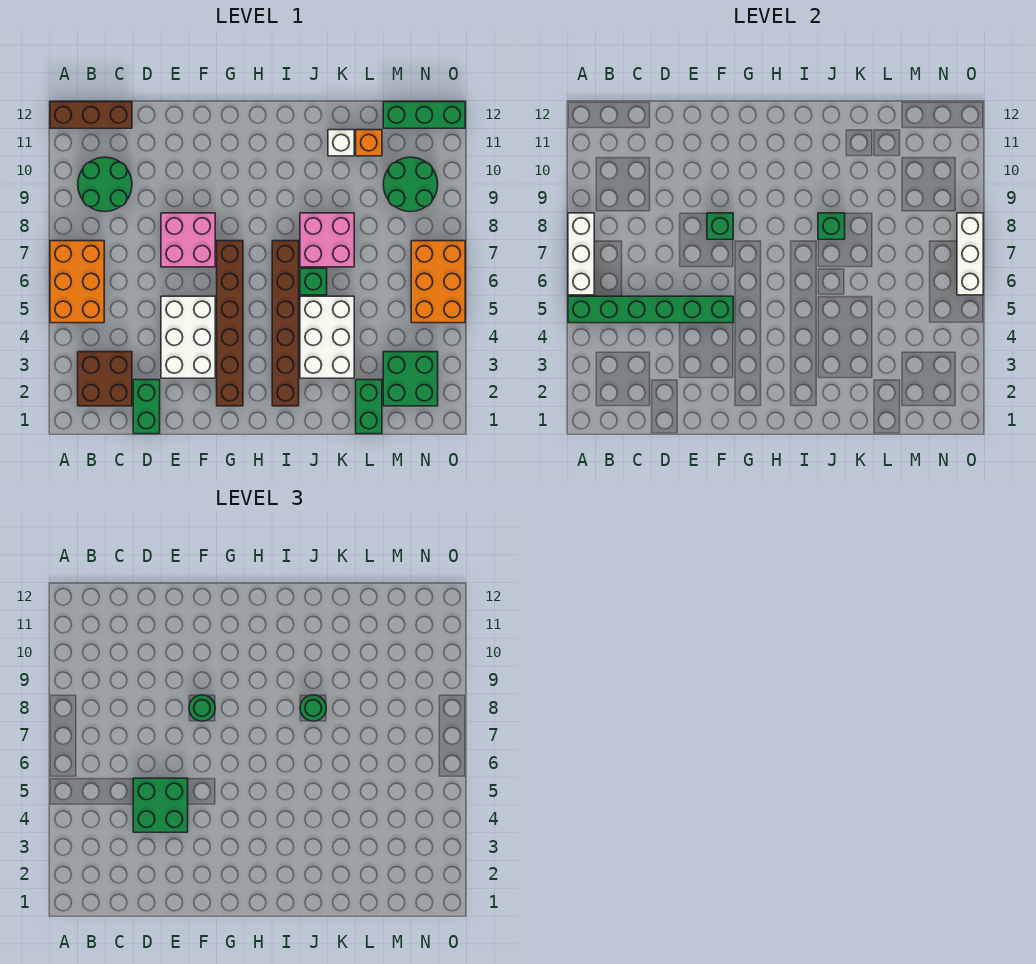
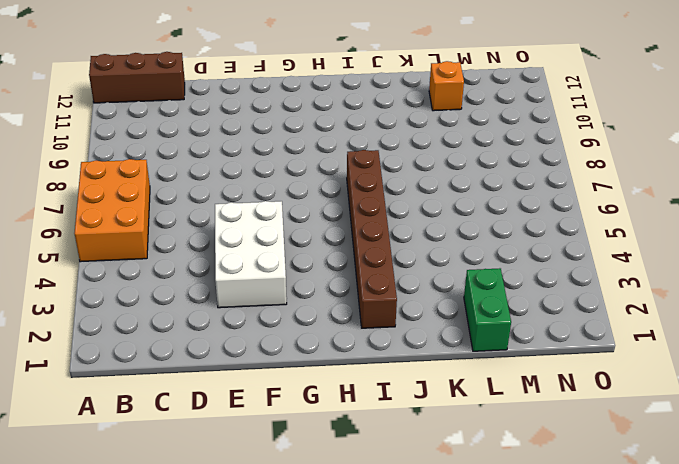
none -> brown 2x2 brick [78,352,132,406]
none -> green 2x2 round brick [78,157,132,212]
none -> green 1x2 brick [133,380,160,434]

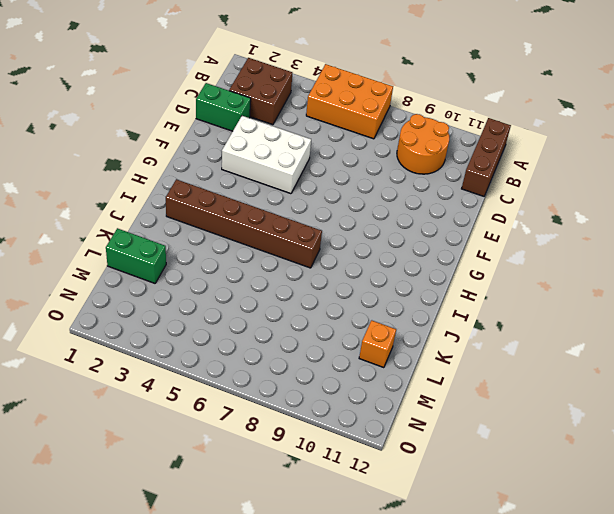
orange 2x2 round brick [397,114,449,174] -> green 2x2 round brick [78,157,132,212]
none -> pink 2x2 brick [161,213,215,267]
none -> brown 1x6 brick [217,241,243,406]
none -> white 2x3 brick [300,296,354,378]

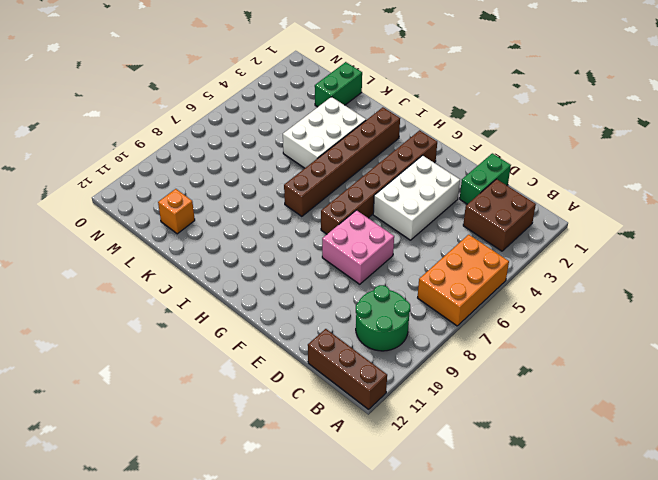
none -> green 1x1 brick [300,268,327,295]
none -> pink 2x2 brick [300,213,354,267]
none -> white 1x1 brick [328,130,354,156]

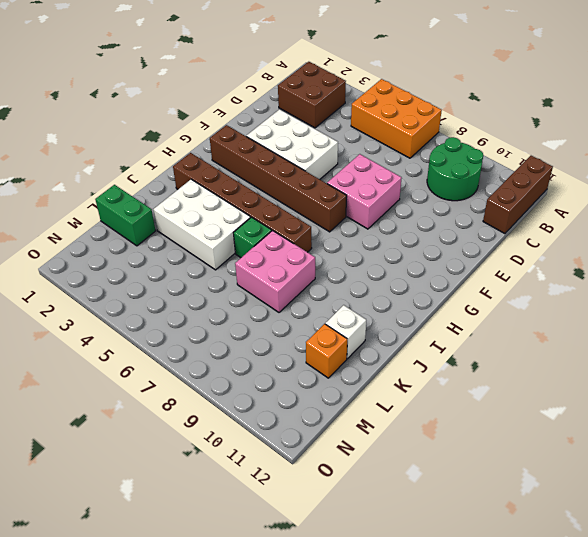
none -> green 1x2 brick [133,380,160,434]
none -> green 2x2 brick [383,352,438,406]
none -> green 2x2 round brick [383,157,438,212]

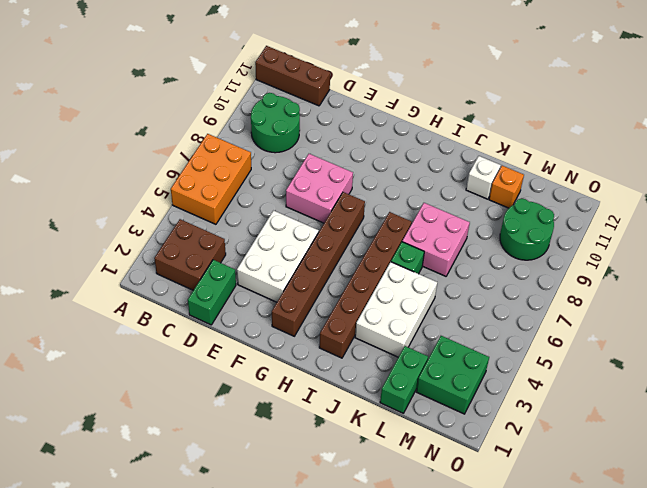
none -> green 1x3 brick [383,102,465,128]
none -> orange 2x3 brick [411,241,465,323]
none -> green 1x6 brick [568,296,733,323]

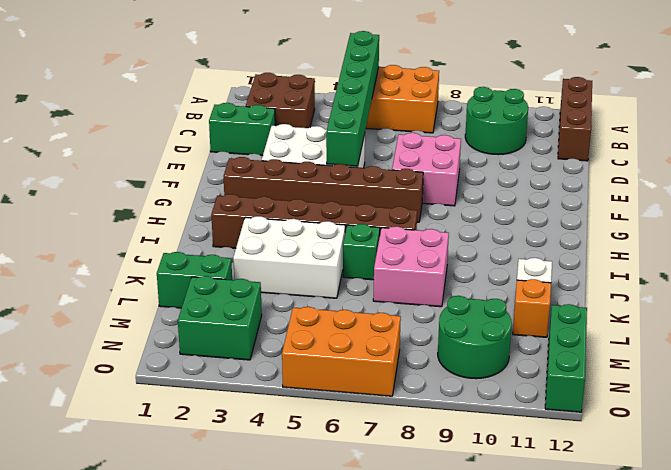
none -> white 1x3 brick [568,213,594,295]
none -> green 1x1 brick [707,213,733,239]
none -> green 1x1 brick [818,213,845,239]

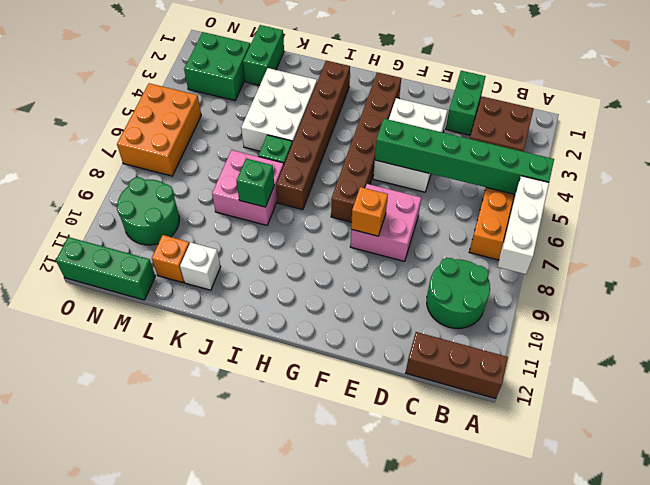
orange 1x1 brick [351,187,388,236] -> green 1x1 brick [707,213,733,239]
none -> white 1x3 brick [957,213,983,295]
none -> green 2x2 brick [133,778,188,832]
none -> green 1x1 round brick [189,695,215,721]

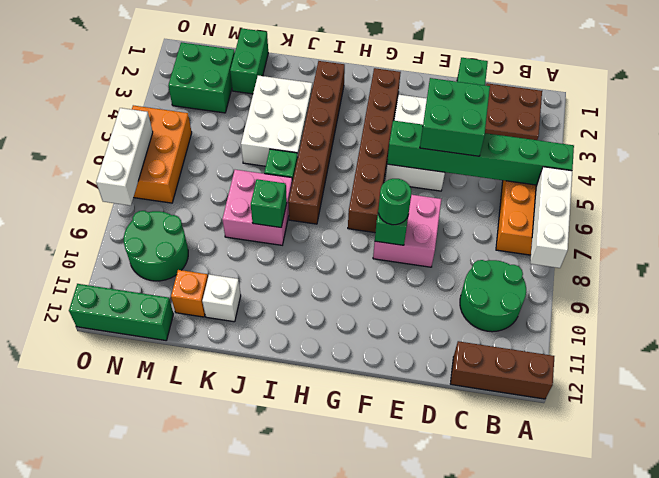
none -> green 1x1 round brick [300,695,326,721]

